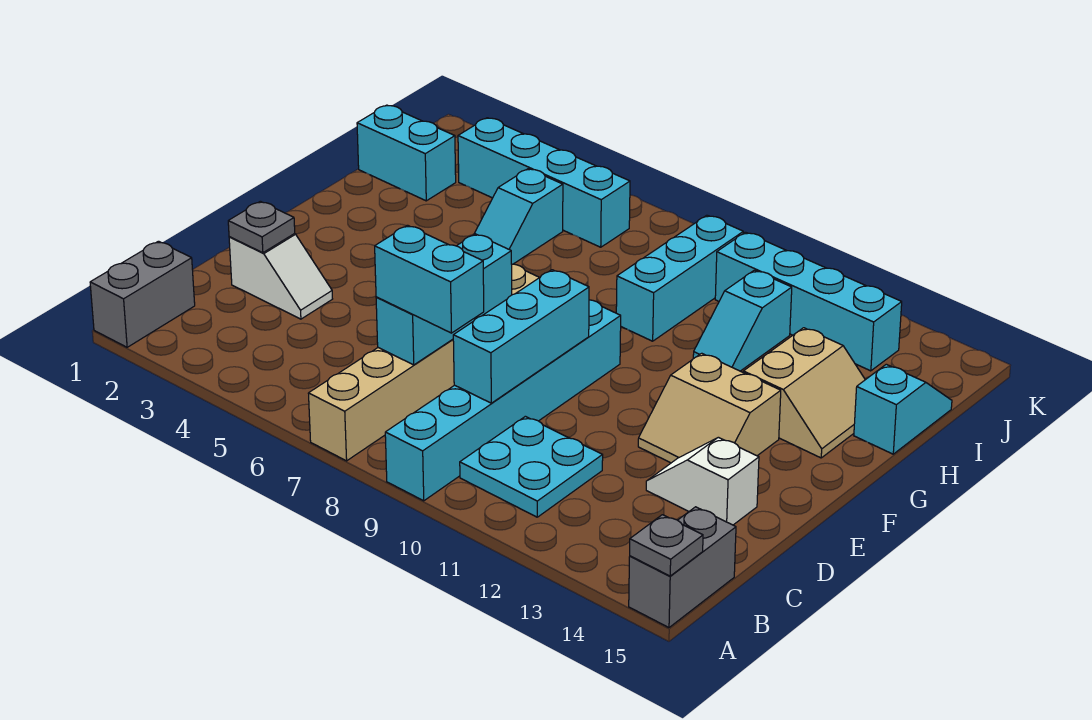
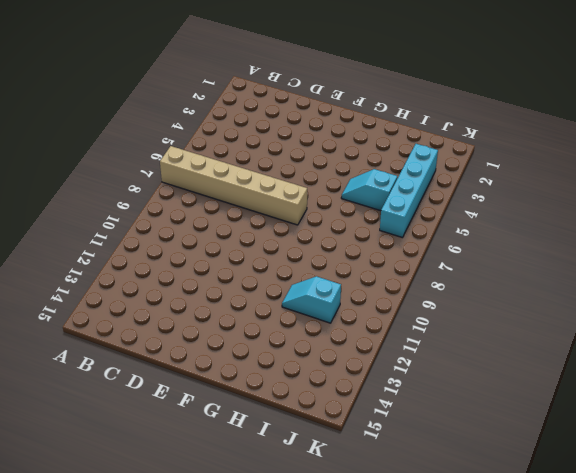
none -> grey 1x2 brick [90,241,195,347]
none -> cyan 1x6 brick [385,300,621,501]
none -> grey 1x2 brick [629,507,736,628]

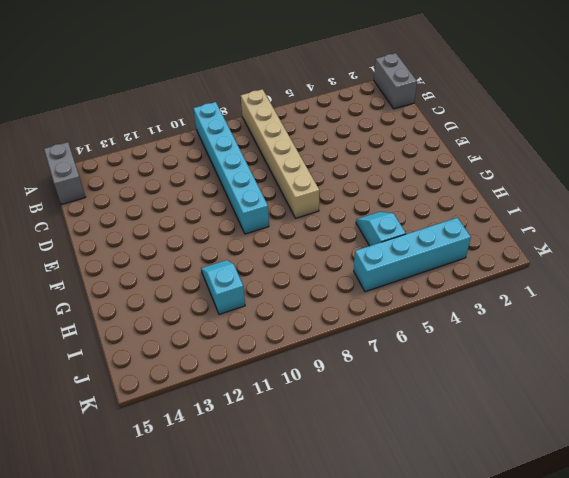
none -> cyan 2x2 plate [460,416,603,517]
none -> white 1x2 slope [229,234,332,319]
none -> white 1x2 slope [646,437,759,525]

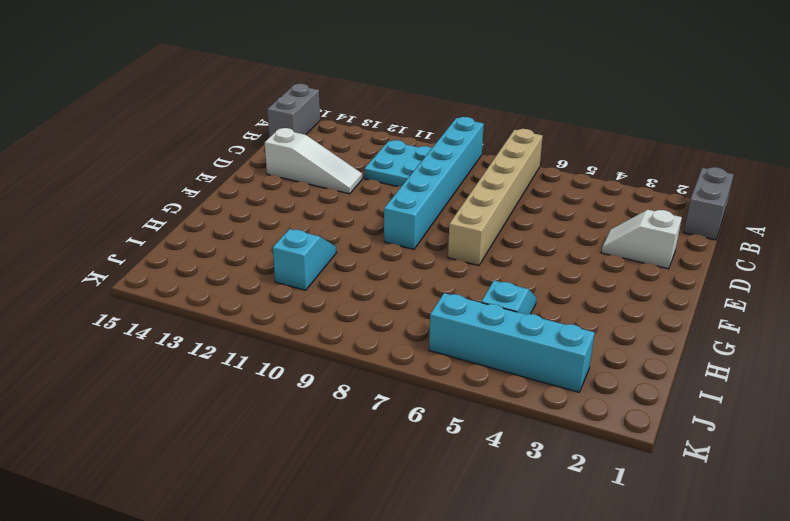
white 1x3 slope [265,128,362,194] -> white 1x2 slope [646,437,759,525]
none -> tan 2x2 slope [638,353,781,463]
none -> tan 2x2 slope [743,328,865,458]
none -> cyan 1x3 brick [616,215,743,341]

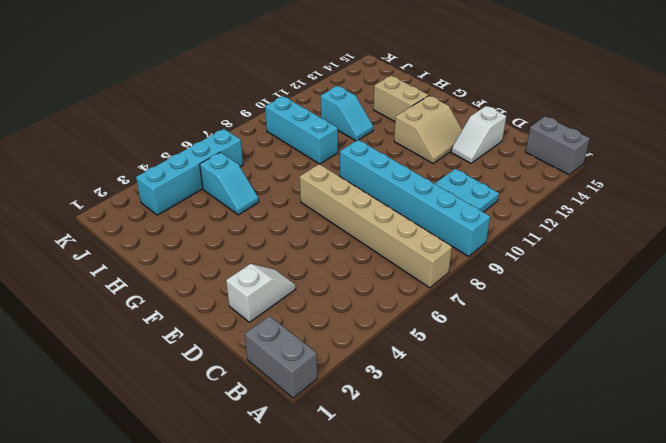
none -> cyan 1x2 slope [854,364,952,454]
none -> cyan 1x2 brick [357,105,456,201]
none -> cyan 1x4 brick [715,232,902,371]

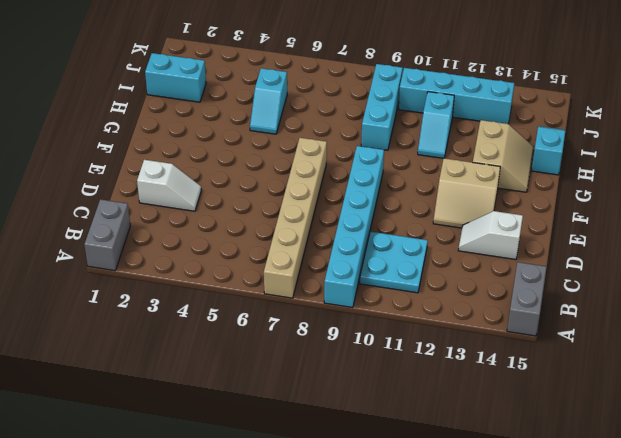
none -> cyan 1x4 brick [458,118,630,247]
none -> grey 1x1 plate [630,515,703,576]
none -> cyan 1x3 brick [376,234,512,365]

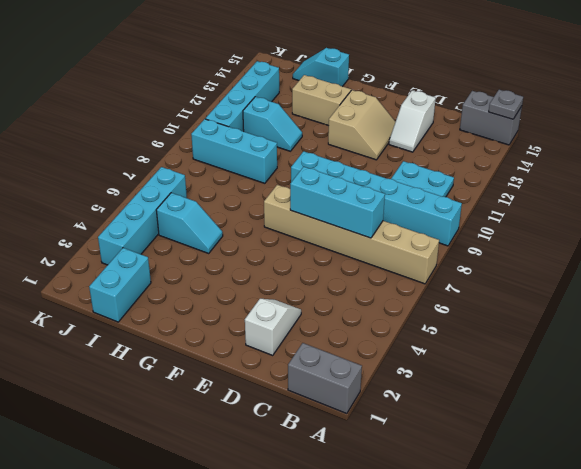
none -> cyan 1x3 brick [453,270,589,403]
none -> grey 1x1 plate [228,201,295,253]
none -> cyan 1x2 brick [375,225,484,333]

